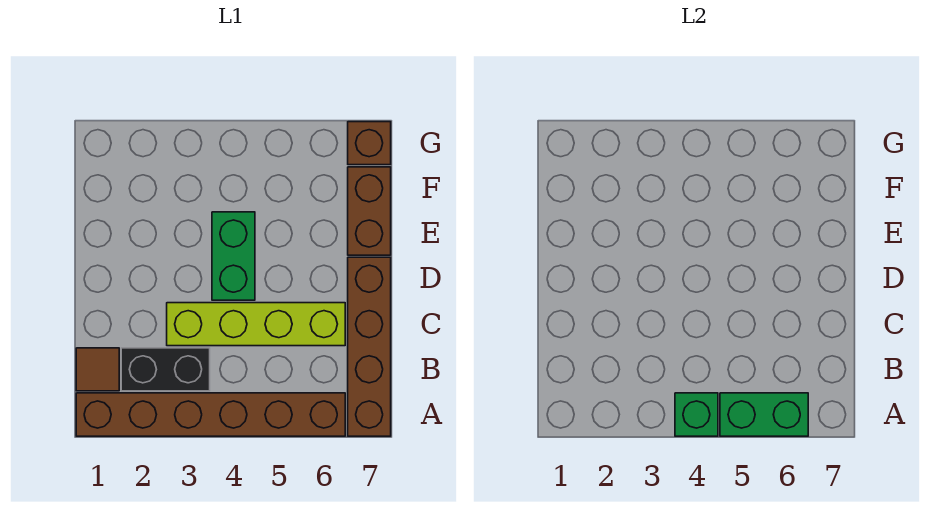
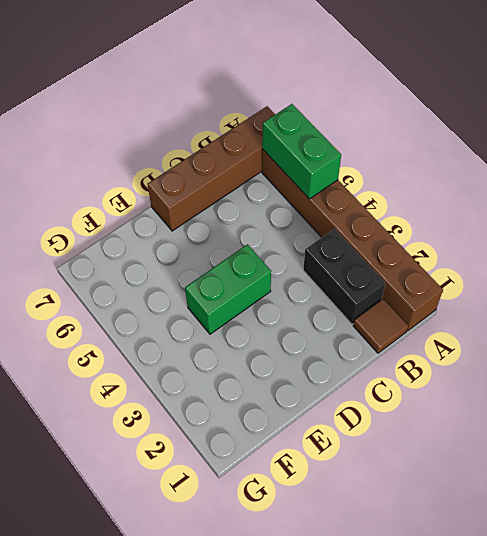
none -> lime 1x4 brick [167,303,345,346]
none -> brown 1x2 brick [348,167,391,255]

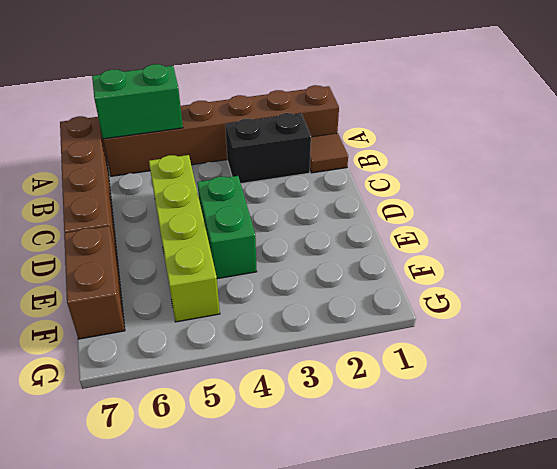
lime 1x4 brick [149,155,220,322] -> lime 1x4 brick turned to [167,303,345,346]
none -> brown 1x1 brick [348,122,391,165]
none -> green 1x1 brick [675,393,718,436]

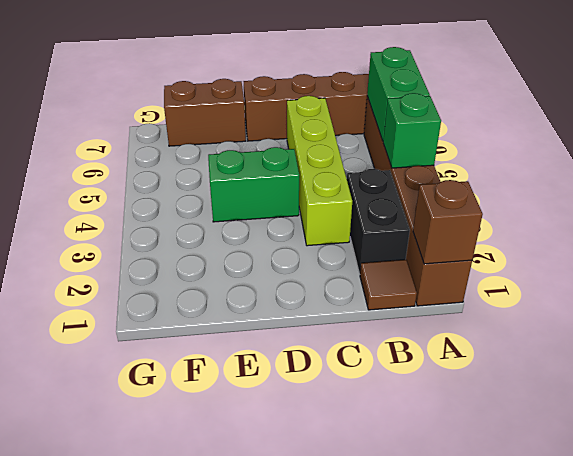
brown 1x1 brick [413,180,483,264] -> brown 1x1 brick moved to [348,122,391,165]

